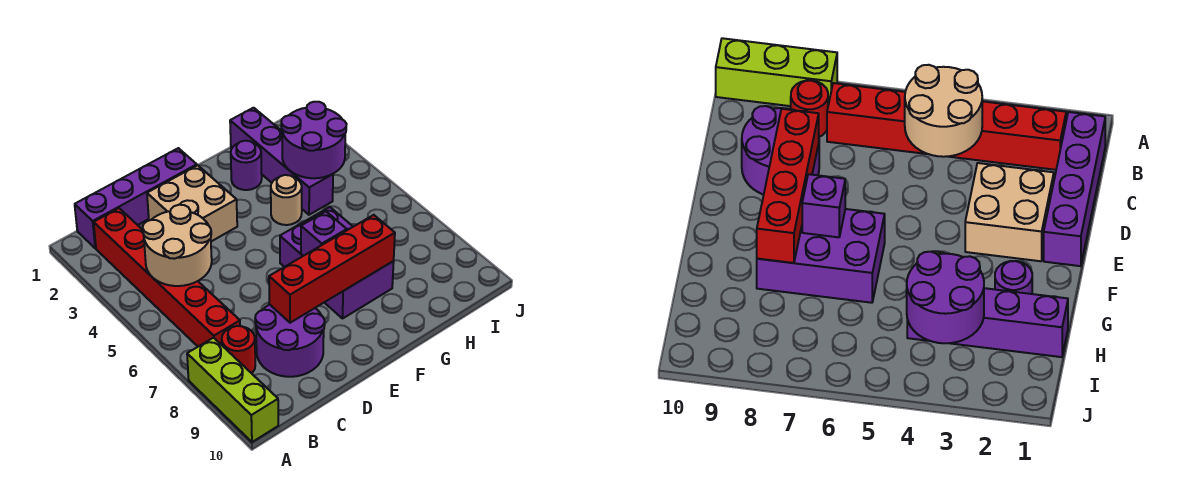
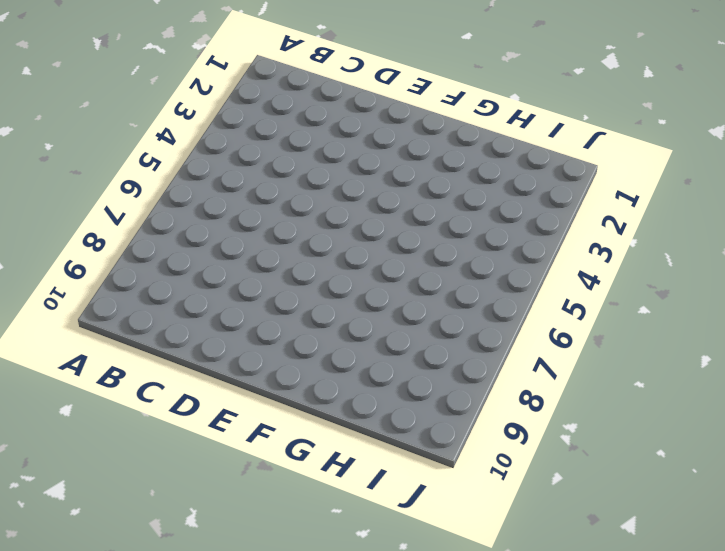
none -> lime 1x3 brick [187,338,278,442]
none -> purple 1x4 brick [75,148,197,248]
none -> red 1x6 brick [94,208,240,346]

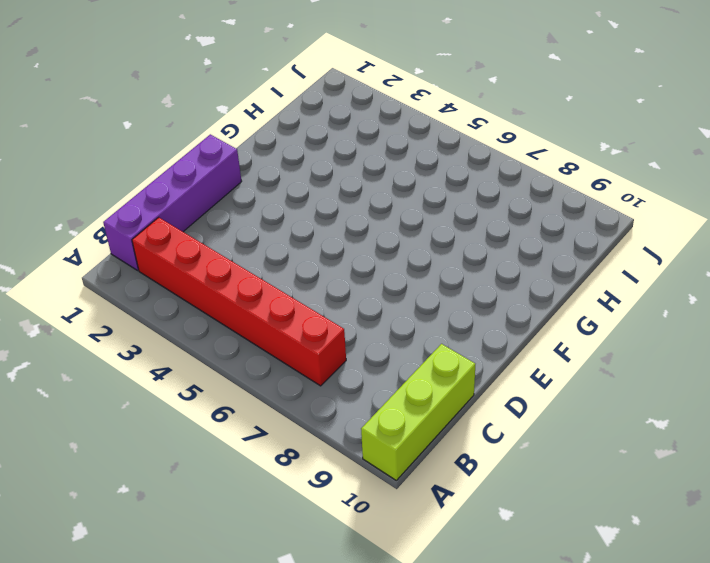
lime 1x3 brick [361,344,475,480] -> lime 1x3 brick turned to [187,338,278,442]
none -> red 1x1 round brick [222,326,255,373]
none -> purple 2x2 round brick [255,304,325,377]
none -> tan 2x2 brick [147,165,237,241]

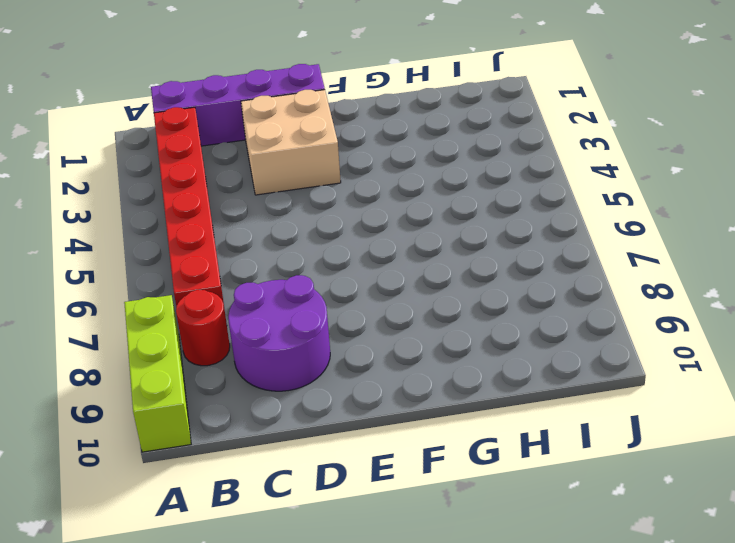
none -> purple 2x3 brick [280,207,394,318]
none -> purple 1x1 round brick [231,141,262,190]
none -> tan 1x1 round brick [271,175,302,225]

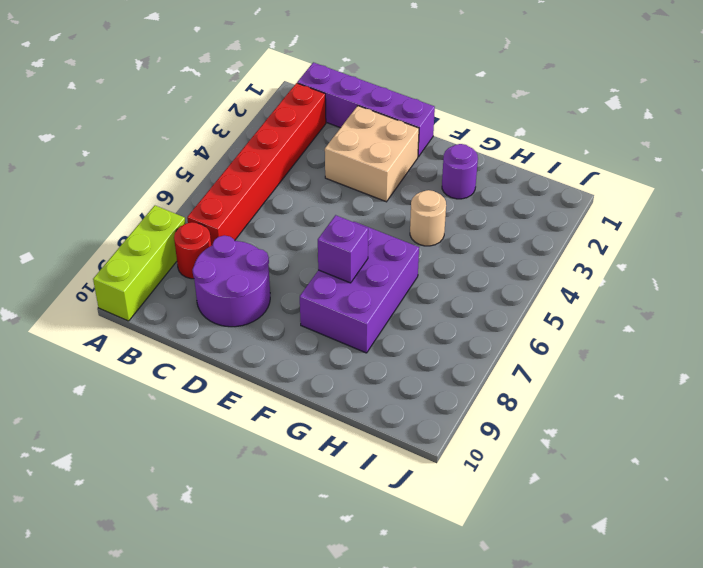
none -> purple 1x4 brick [230,108,333,215]
none -> tan 2x2 round brick [143,205,212,286]
none -> red 1x4 brick [269,215,395,323]

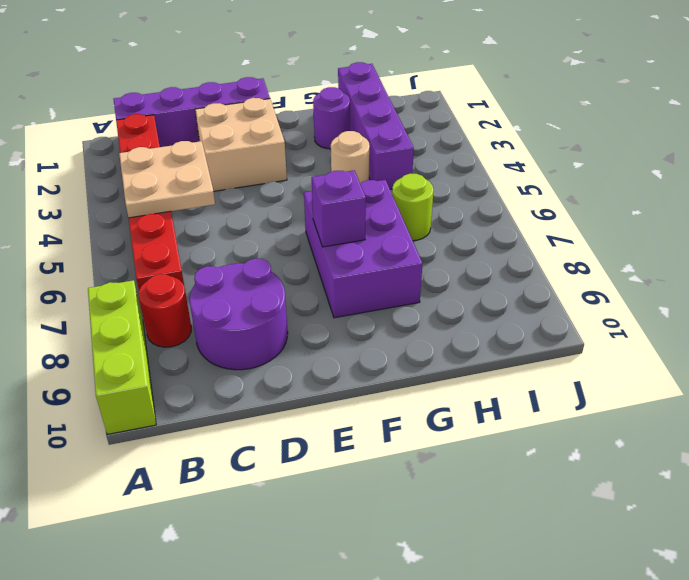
tan 2x2 plate [119,141,215,218] -> tan 2x2 round brick [143,205,212,286]
lime 1x1 round brick [392,174,434,241] -> none
none -> red 1x4 brick [269,215,395,323]
none -> purple 2x2 round brick [281,102,347,178]

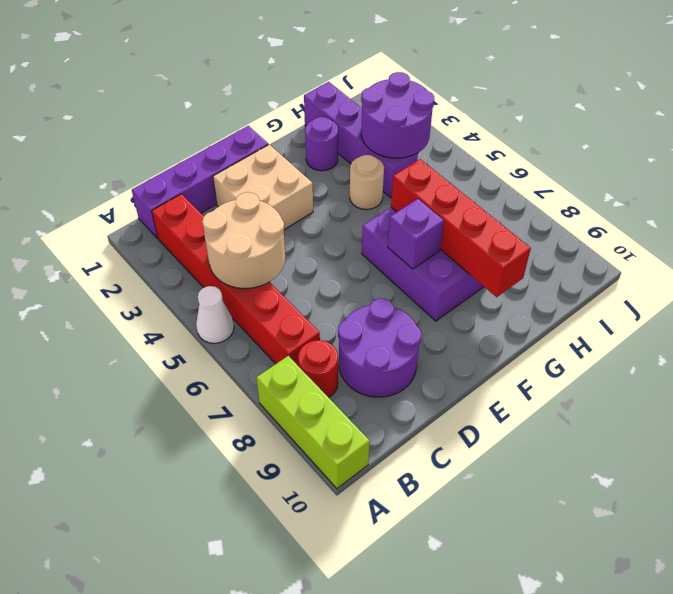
white 1x1 cone [196,286,234,343] -> none
red 1x4 brick [391,159,531,297] -> red 1x4 brick turned to [269,215,395,323]

